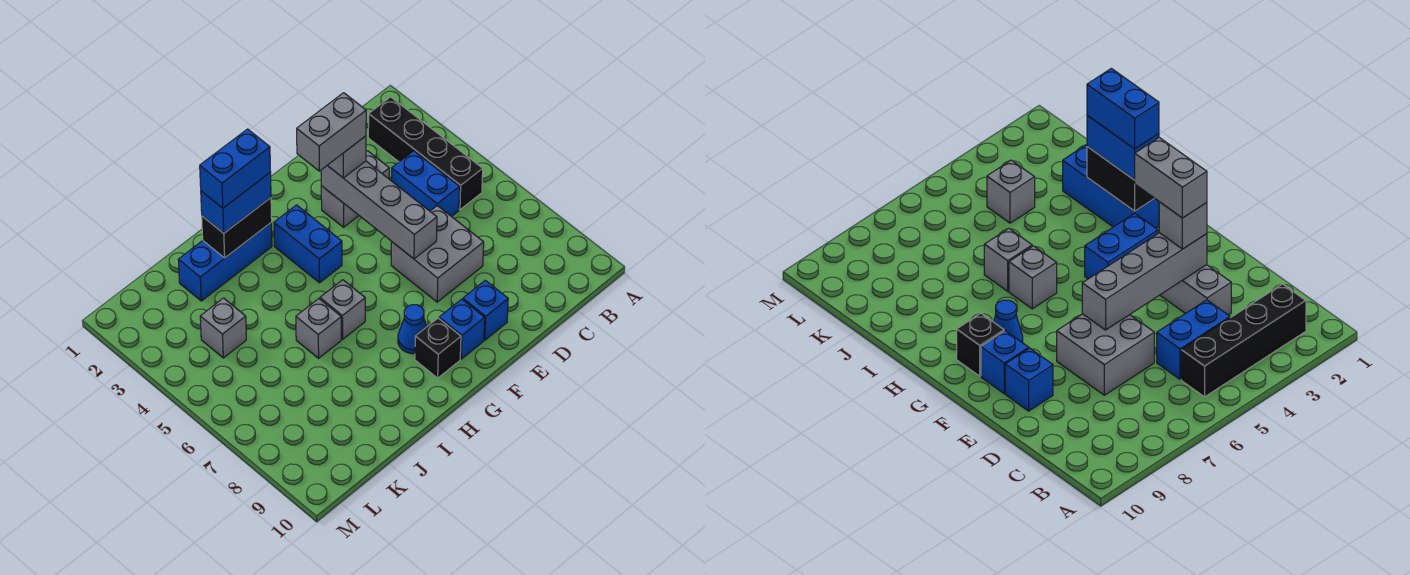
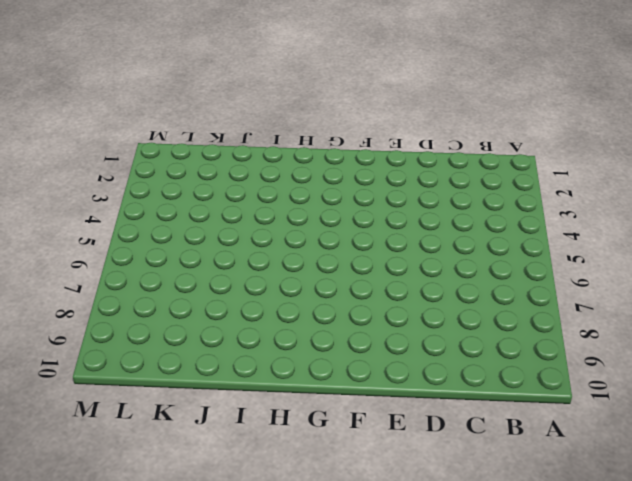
none -> black 1x4 brick [368,97,483,210]
none -> blue 1x2 brick [391,151,460,217]
none -> grey 1x2 brick [321,151,389,227]

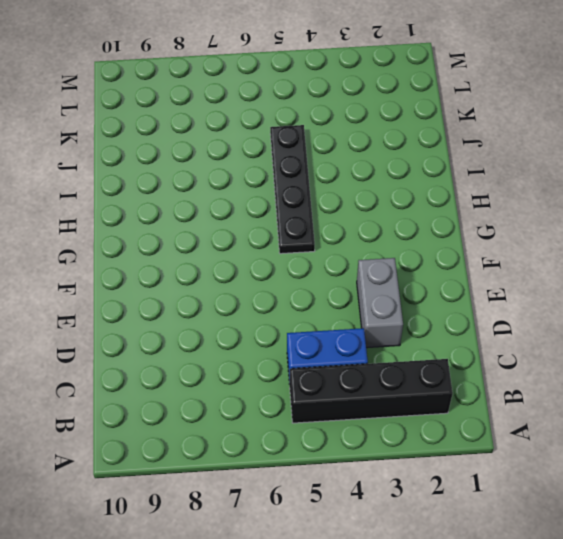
black 1x4 plate [270,125,315,254] -> none
none -> grey 2x2 brick [391,206,484,302]
none -> blue 1x1 brick [463,280,508,340]
none -> blue 1x1 brick [439,299,485,359]

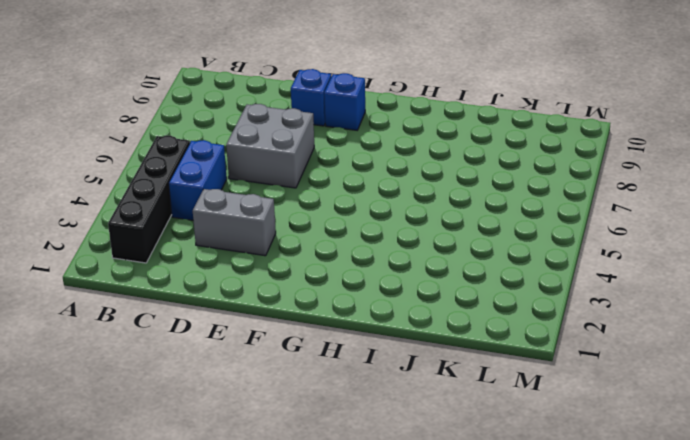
none -> blue 1x2 brick [274,205,342,283]
none -> blue 1x1 cone [398,305,427,354]
none -> black 1x1 brick [415,318,461,378]

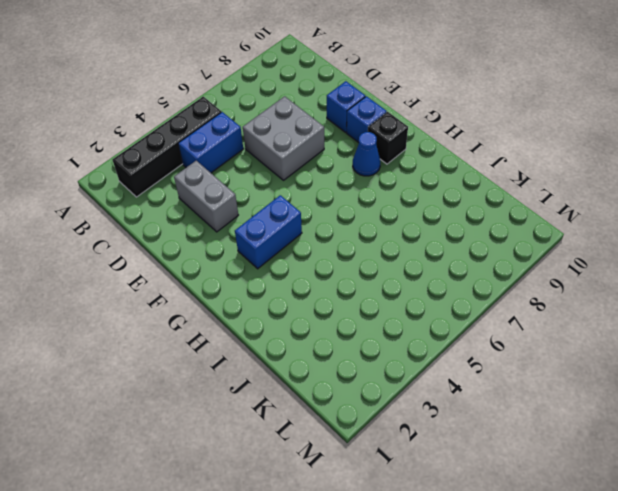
none -> blue 1x3 brick [178,223,272,301]
none -> grey 1x1 brick [320,280,365,339]
none -> grey 1x1 brick [296,299,341,358]

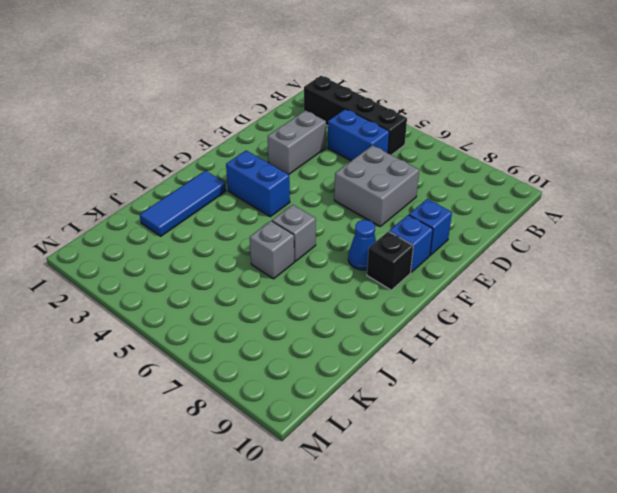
blue 1x3 tile [140,171,226,236] -> blue 1x3 brick [178,223,272,301]
none -> grey 1x1 brick [200,298,246,358]
none -> grey 1x4 brick [321,161,437,259]
none -> black 1x2 brick [202,198,272,258]

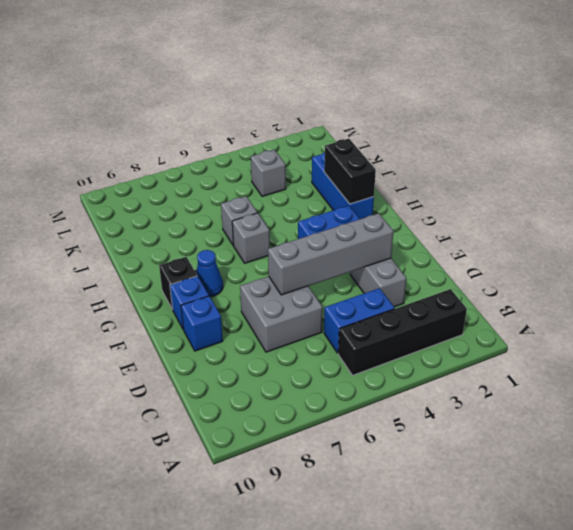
none -> grey 1x1 brick [327,136,366,178]
none -> blue 1x2 brick [201,173,271,233]
none -> grey 1x2 brick [297,93,366,171]

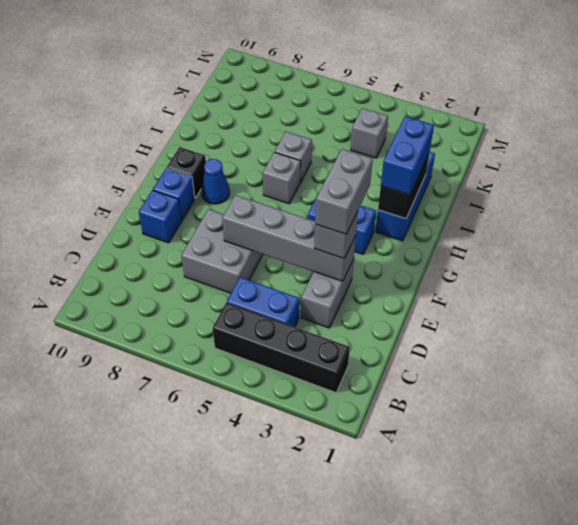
none -> blue 1x2 brick [200,129,271,208]

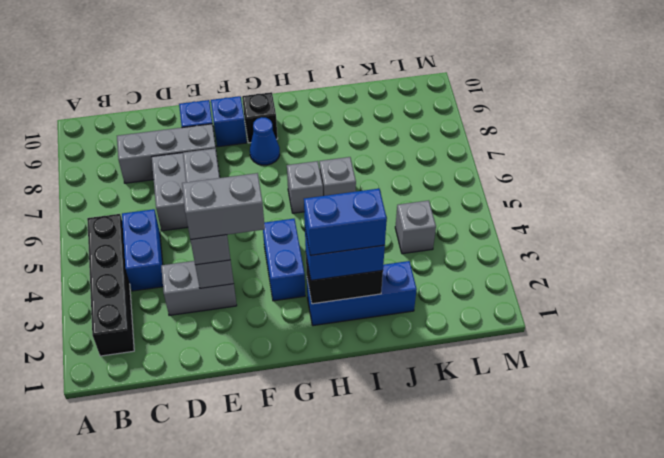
grey 1x3 brick [117,124,216,183] -> none

